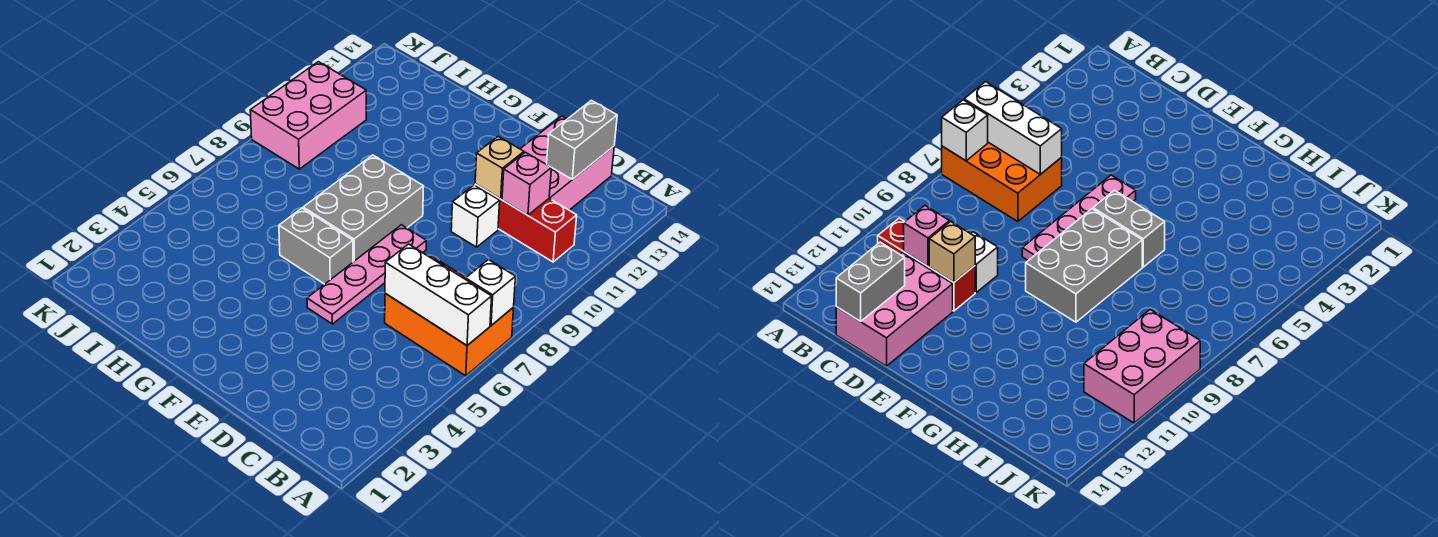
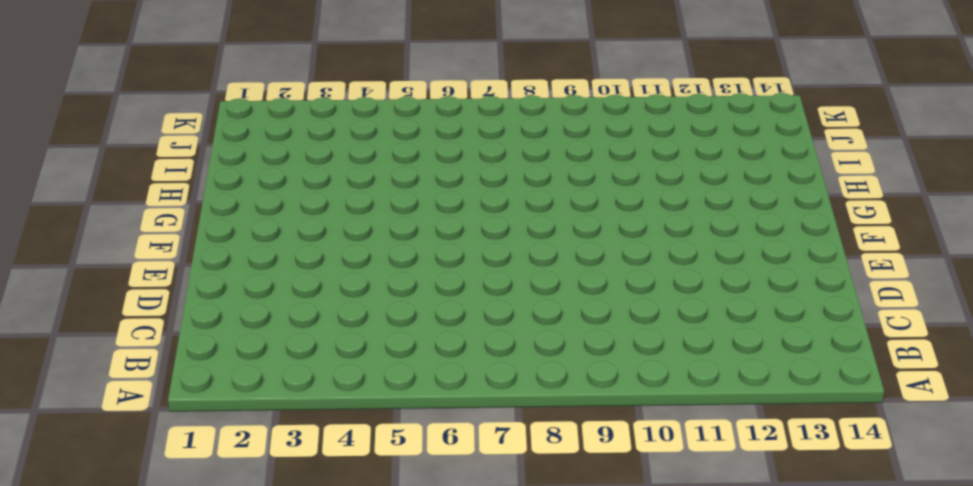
none -> orange 2x3 brick [385,256,514,376]
none -> red 1x3 brick [475,184,577,262]
none -> pink 2x3 brick [521,116,614,210]

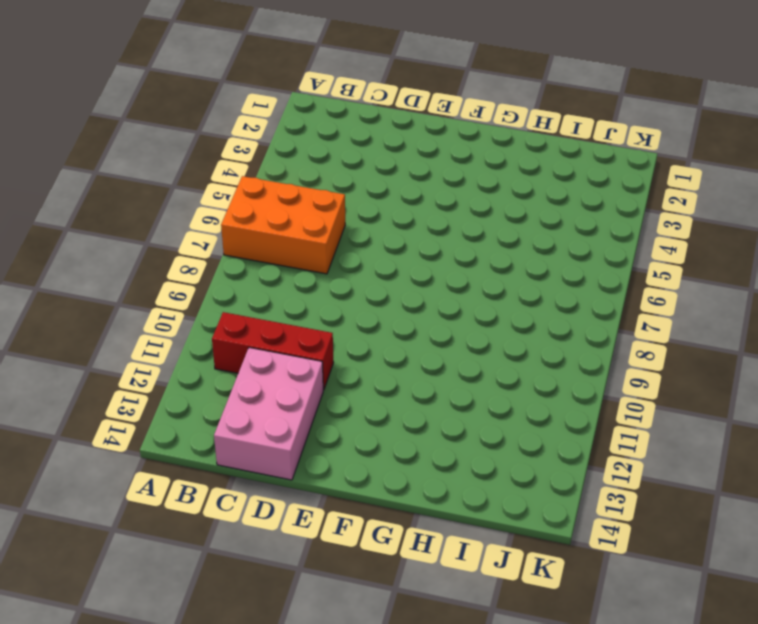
none -> white 1x1 brick [451,185,500,247]
none -> pink 1x4 plate [307,225,426,324]
none -> grey 1x2 brick [279,208,353,284]

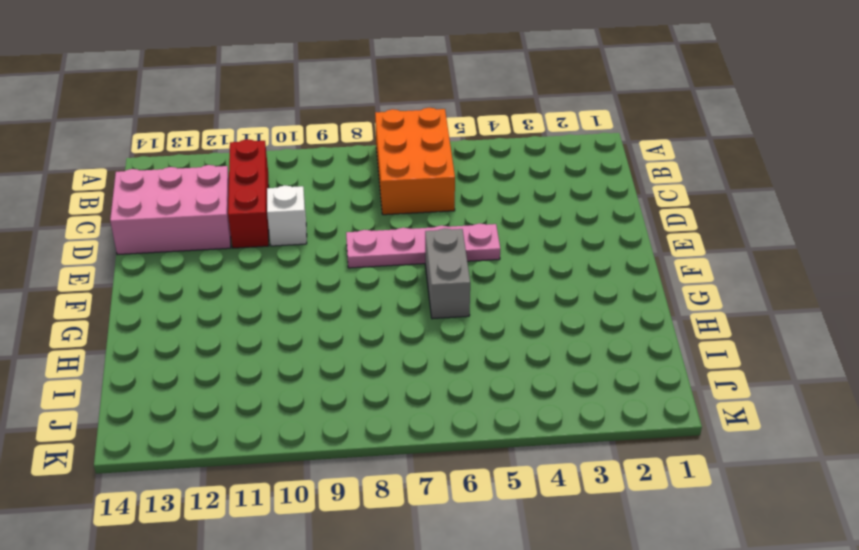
none -> grey 2x3 brick [303,155,424,262]
none -> pink 2x3 brick [250,62,366,169]
none -> white 1x3 brick [385,244,492,345]

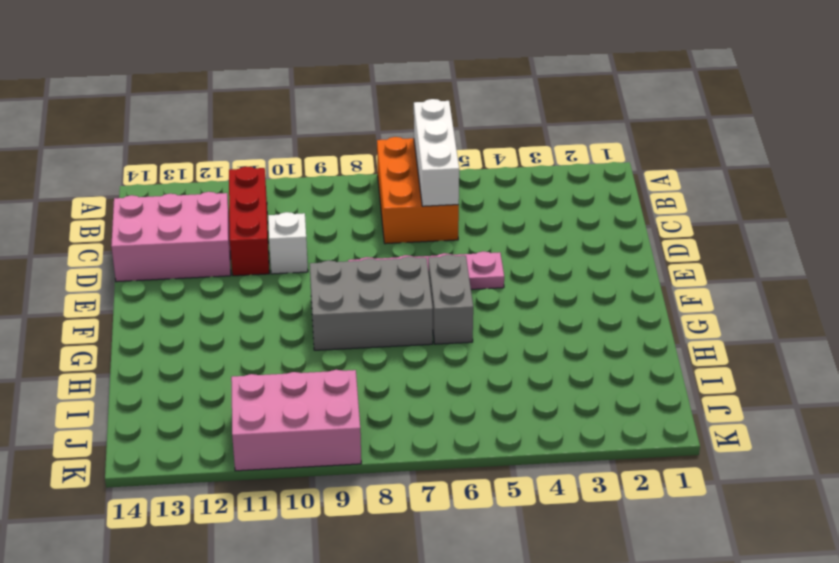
none -> white 1x1 brick [466,260,515,325]
none -> pink 1x1 brick [502,152,551,215]
none -> grey 1x2 brick [547,100,617,179]

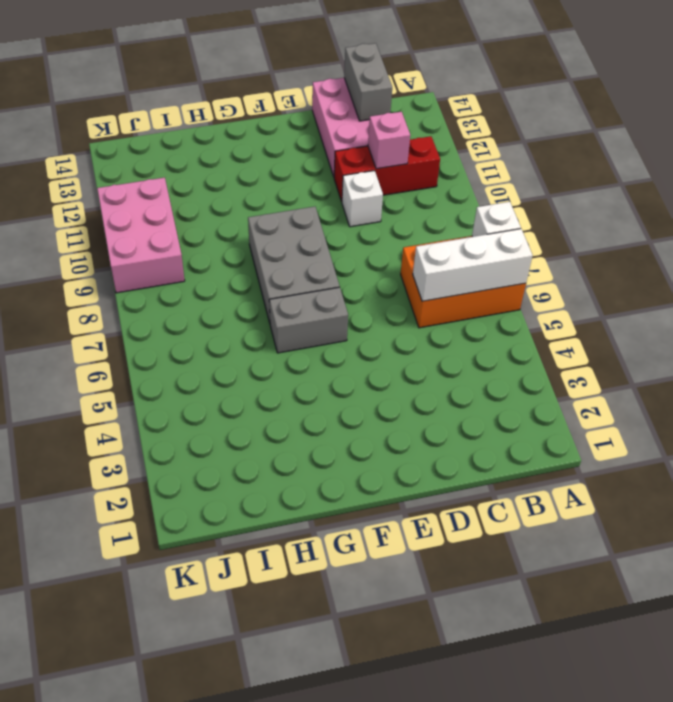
none -> pink 1x4 plate [307,225,426,324]
none -> tan 1x1 brick [475,136,524,199]

